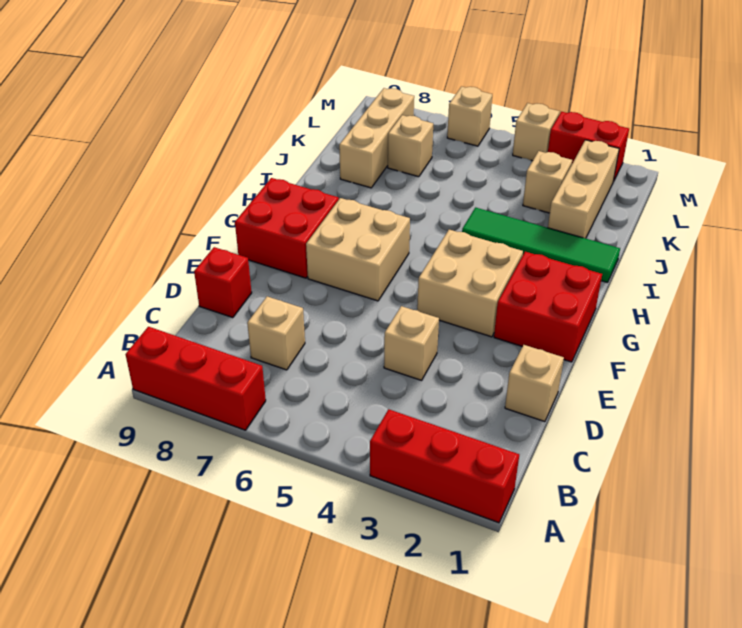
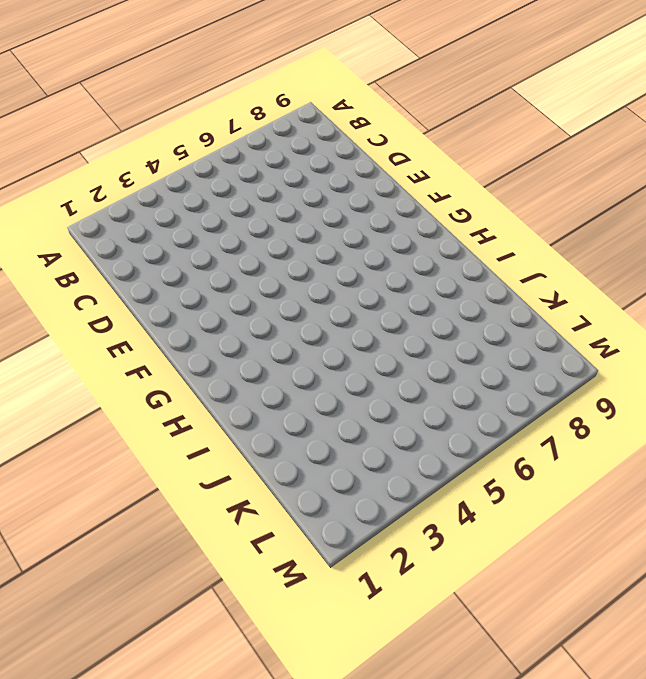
none -> red 1x3 brick [370,409,519,523]
none -> red 1x3 brick [125,327,266,430]
none -> tan 1x1 brick [247,296,305,370]

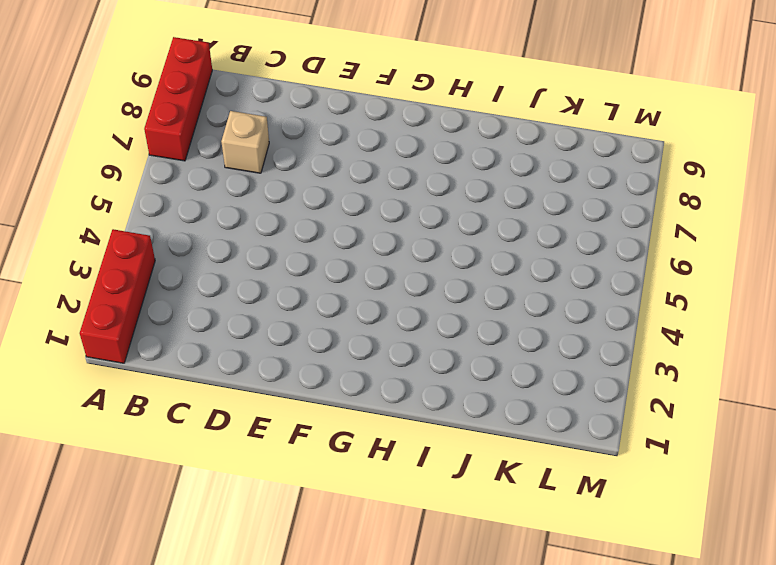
none -> tan 1x1 brick [505,345,564,422]
none -> tan 1x1 brick [384,306,439,380]
none -> red 1x1 brick [194,247,252,318]

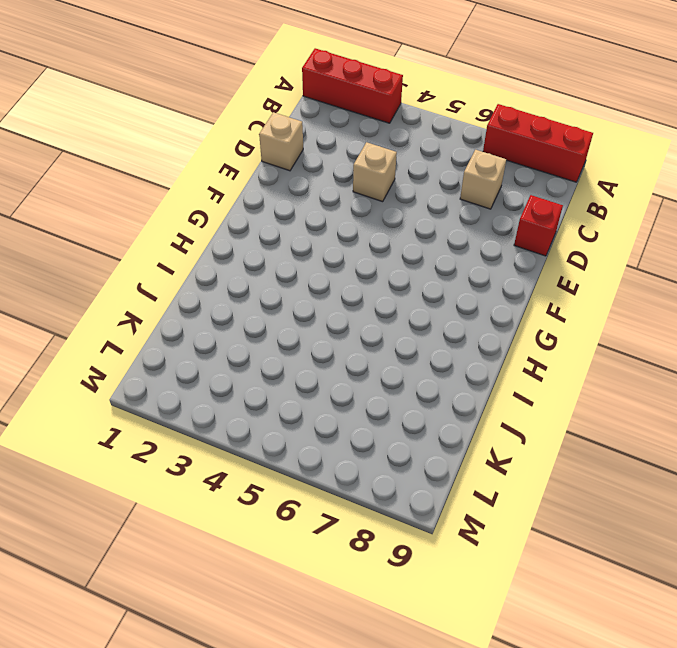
none -> red 2x2 brick [494,252,602,362]
none -> tan 2x2 brick [417,230,523,337]
none -> tan 2x2 brick [306,198,410,301]

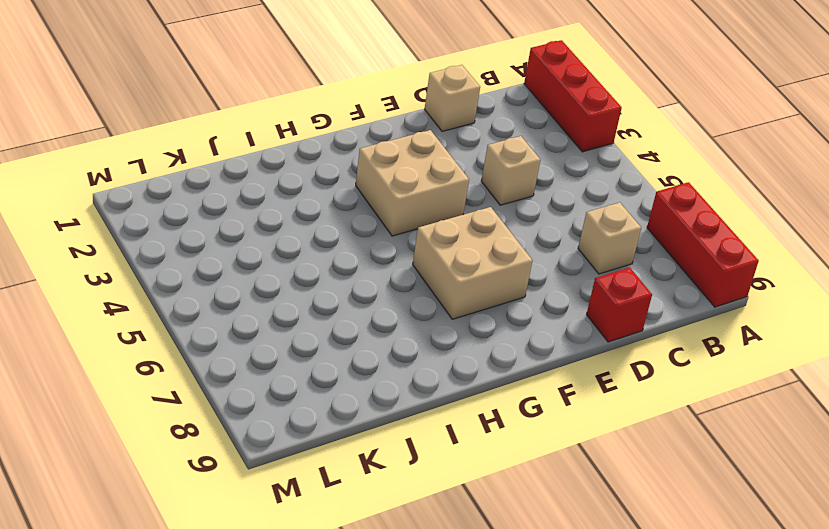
none -> red 2x2 brick [494,252,602,362]
none -> red 2x2 brick [235,178,339,278]
none -> green 1x4 tile [462,208,620,283]

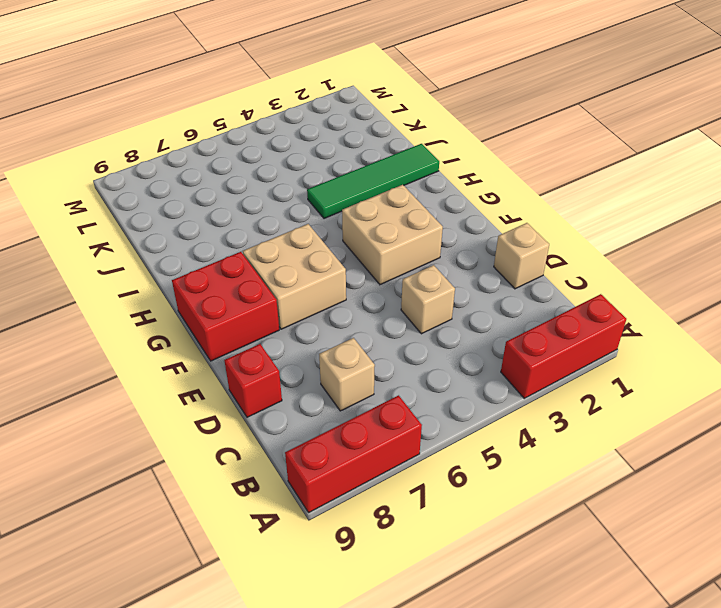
none -> red 2x2 brick [494,252,602,362]
none -> tan 1x3 brick [548,140,619,238]
none -> tan 1x3 brick [339,88,414,188]

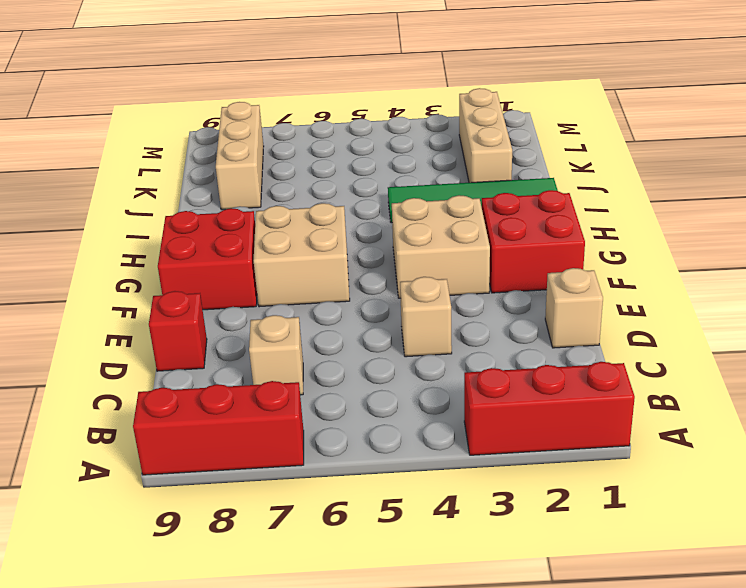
none -> tan 1x1 brick [523,151,572,213]
none -> tan 1x1 brick [388,115,433,177]
none -> red 1x2 brick [548,112,629,182]

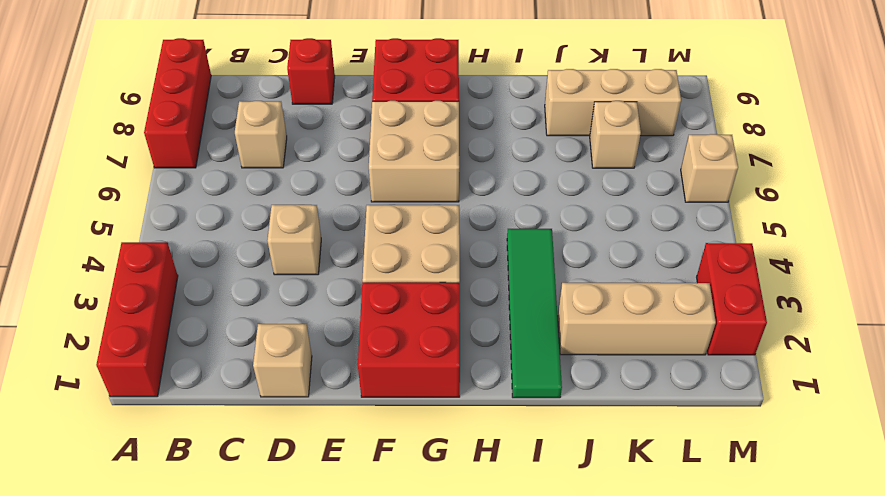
none -> tan 1x1 brick [523,151,572,213]
none -> tan 1x1 brick [513,103,560,161]

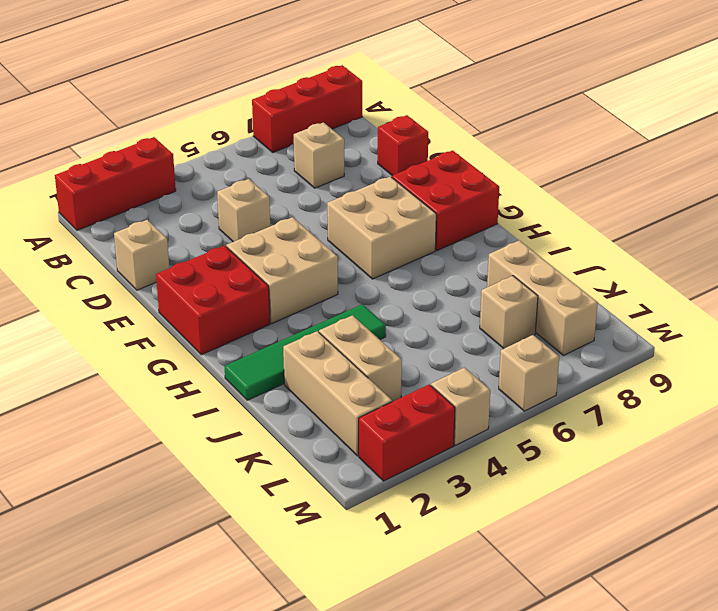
tan 1x2 brick [319,315,402,402] -> tan 1x1 brick [523,151,572,213]

